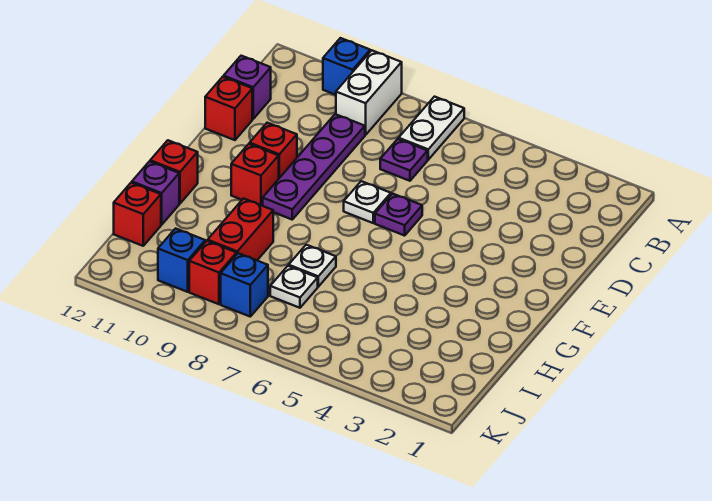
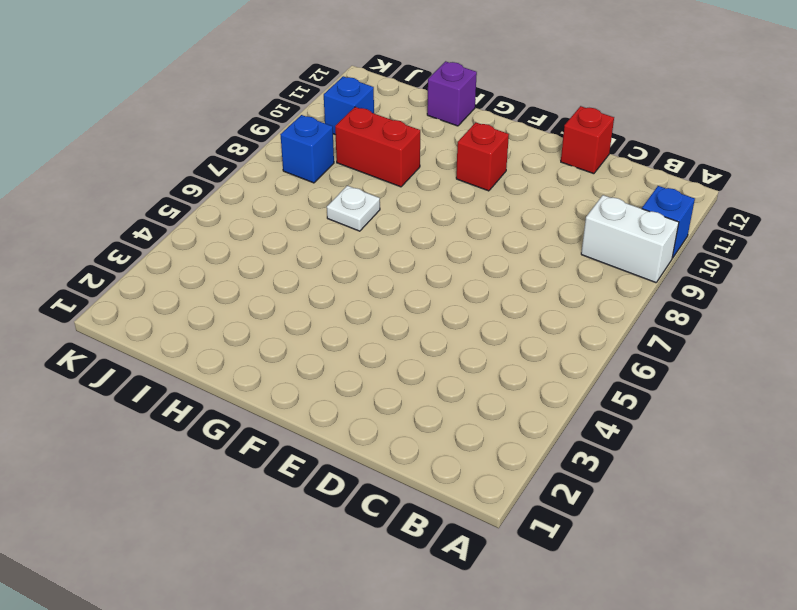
none -> white 1x2 plate [399,97,464,160]
none -> purple 1x1 plate [380,139,428,181]
none -> purple 1x4 plate [263,114,365,219]

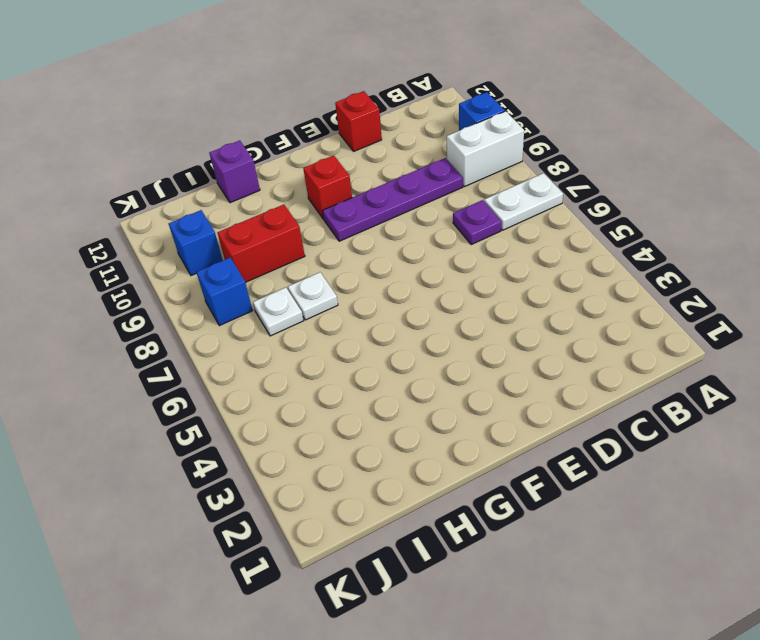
none -> purple 1x1 brick [224,56,271,119]
none -> purple 1x1 plate [375,194,422,236]
none -> white 1x1 plate [344,181,391,223]

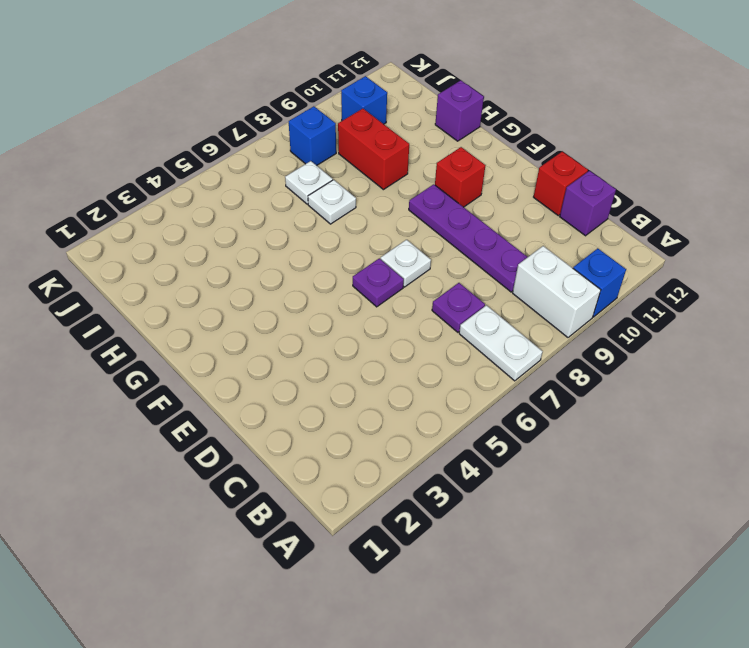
none -> red 1x1 brick [250,123,297,178]
none -> red 1x1 brick [150,140,198,204]
none -> red 1x1 brick [114,183,161,246]

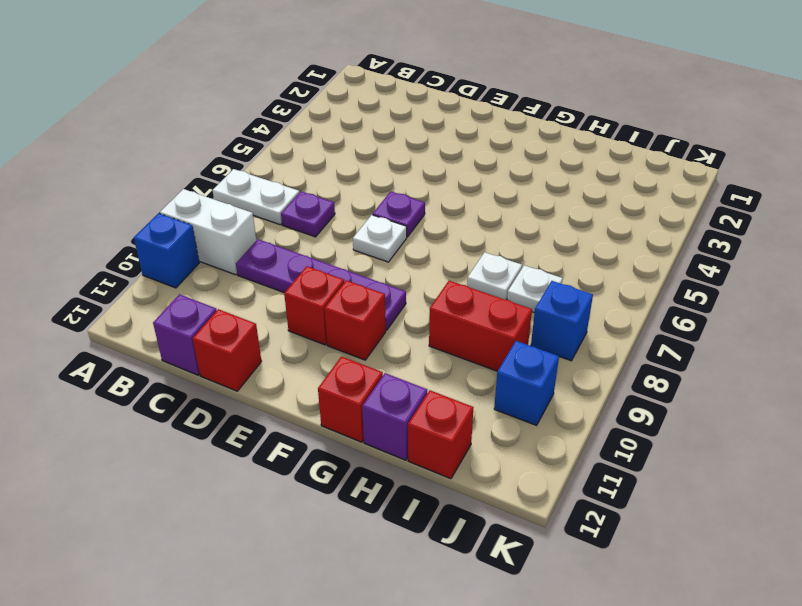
none -> red 1x1 brick [189,241,237,304]

